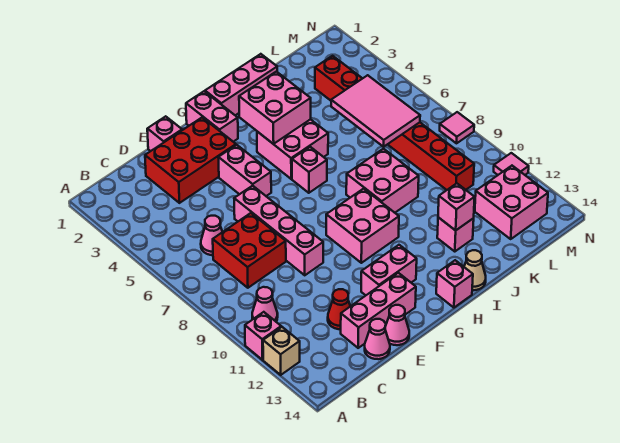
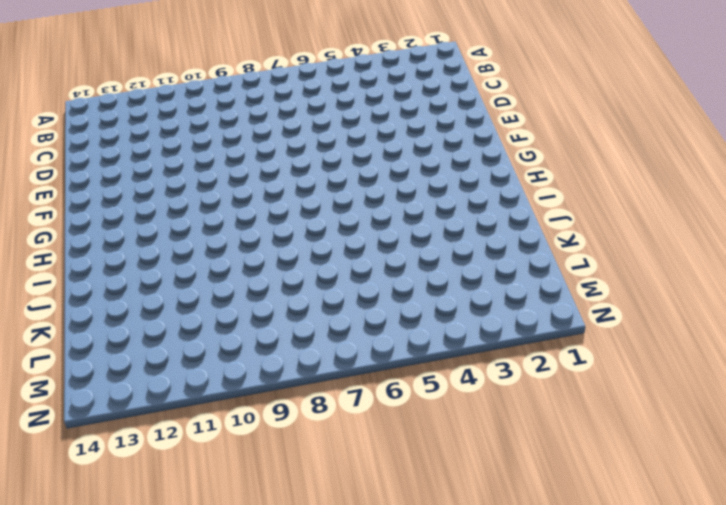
none -> pink 1x1 brick [245,312,281,360]
none -> tan 1x1 brick [263,327,300,375]
none -> pink 1x1 cone [252,287,278,321]
none -> pink 1x1 cone [201,216,222,255]

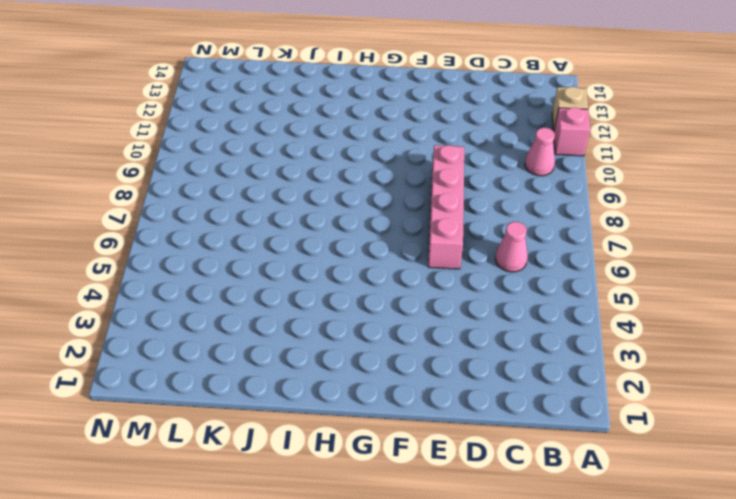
none -> red 2x2 brick [213,213,286,288]
none -> red 2x3 brick [145,117,236,203]
none -> red 1x1 cone [328,289,350,329]
none -> pink 1x3 brick [341,273,416,348]

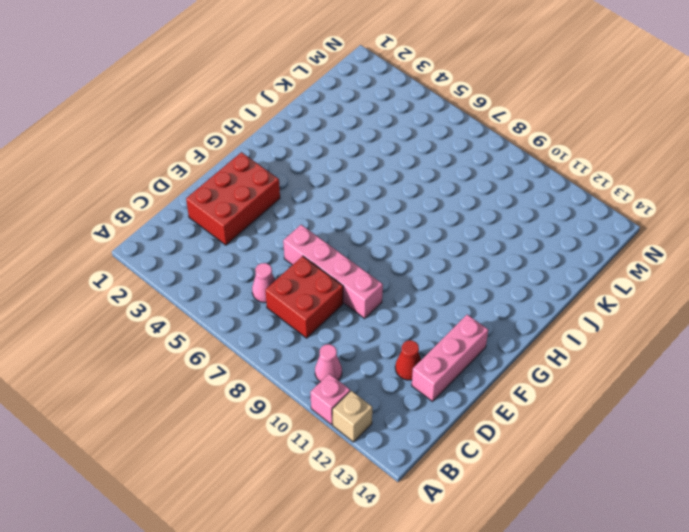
none -> pink 1x1 cone [365,319,390,359]
none -> pink 1x1 brick [147,116,182,151]
none -> pink 1x1 cone [385,305,409,345]
none -> pink 1x2 brick [218,145,271,196]

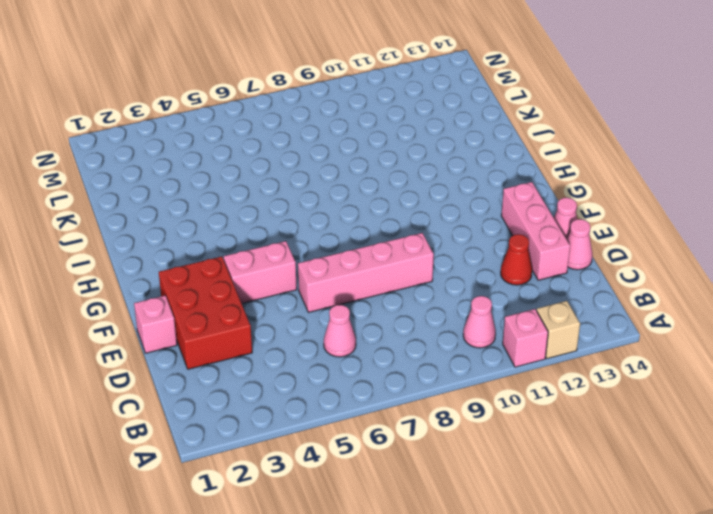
none -> red 2x2 brick [213,213,286,288]
none -> pink 1x2 brick [361,245,417,295]
none -> pink 1x2 brick [186,91,238,142]
none -> pink 2x2 brick [326,189,399,263]

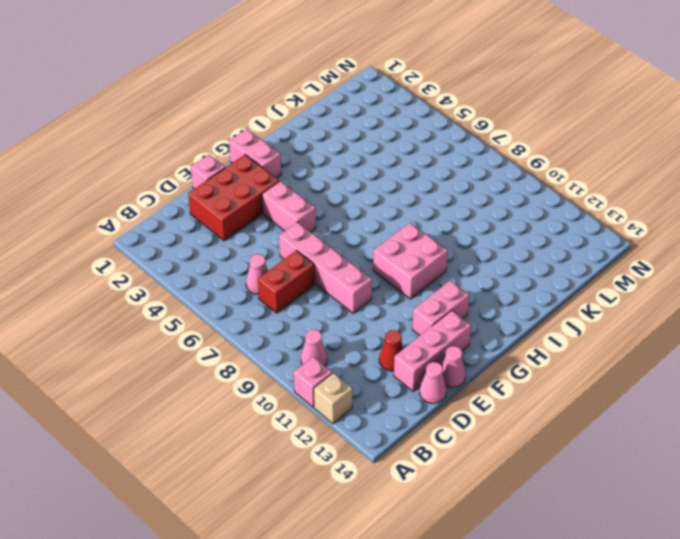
red 1x2 brick [258,251,315,313] -> red 2x2 brick [213,213,286,288]
none -> pink 1x3 brick [205,54,277,115]
none -> pink 2x2 brick [257,119,328,179]
none -> pink 1x1 brick [292,147,327,193]
none -> pink 1x1 brick [436,260,473,308]

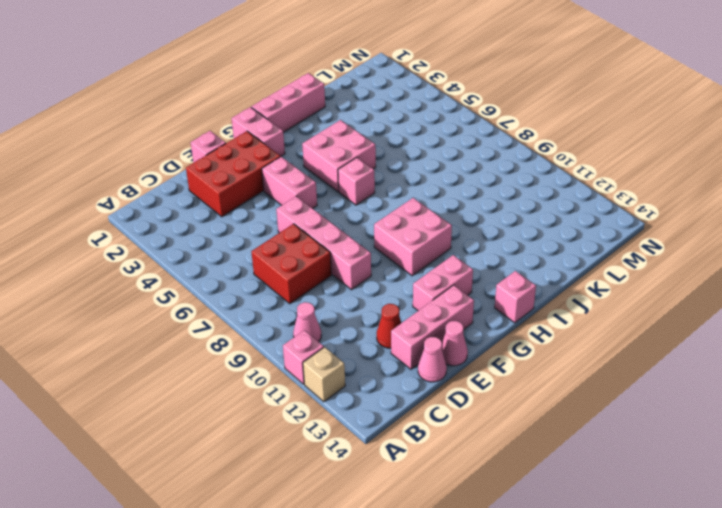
none -> pink 1x1 cone [201,216,222,255]
none -> pink 2x2 brick [346,149,419,213]
none -> tan 1x1 cone [464,250,486,290]
none -> pink 1x1 brick [437,217,474,252]

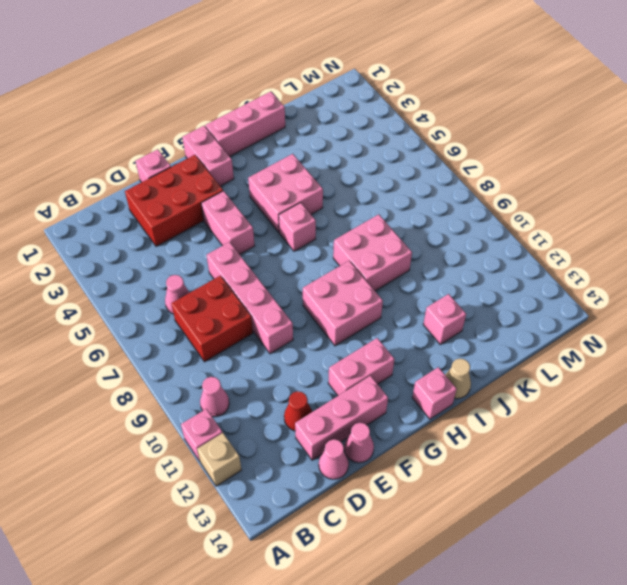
none -> red 1x8 brick [315,56,474,190]
none -> pink 2x2 brick [475,166,548,239]
none -> pink 1x1 tile [440,112,474,143]
none -> pink 1x1 tile [494,153,529,175]

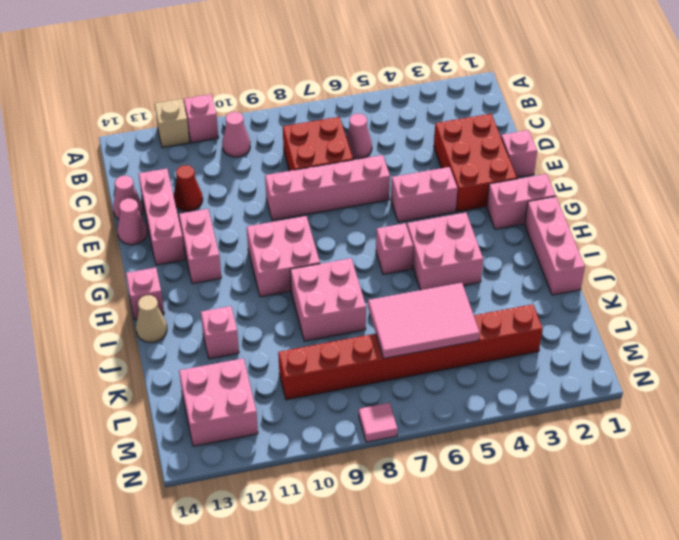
none -> pink 1x1 tile [494,153,529,175]
none -> pink 2x2 brick [239,72,311,144]
none -> pink 1x1 brick [438,183,475,230]

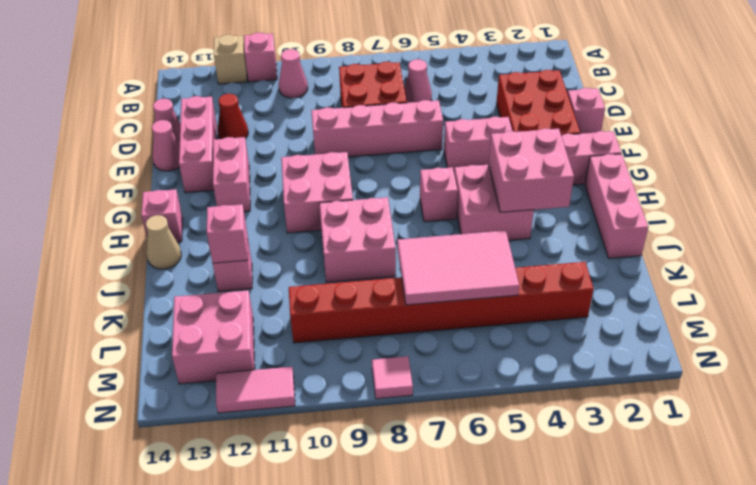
pink 1x2 tile [216,367,295,413] -> pink 1x1 tile [494,153,529,175]

